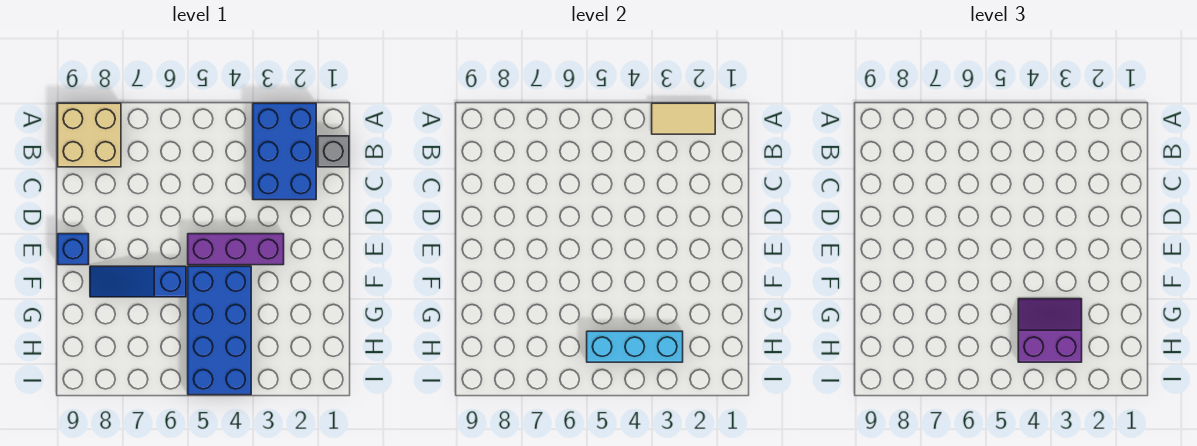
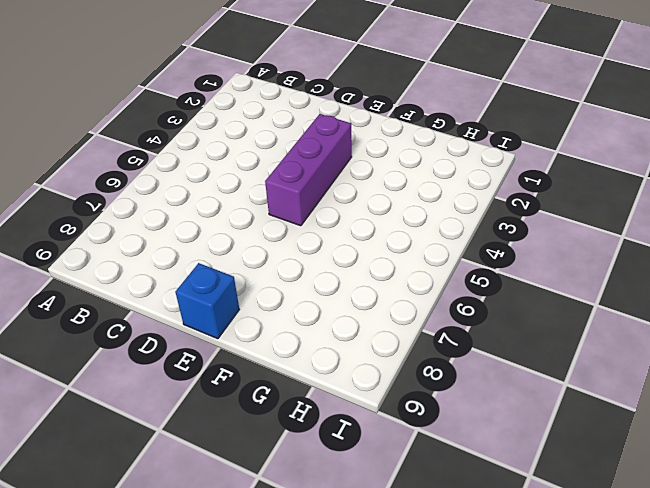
none -> blue 2x3 brick [253,103,316,200]
none -> tan 2x2 brick [58,103,121,167]

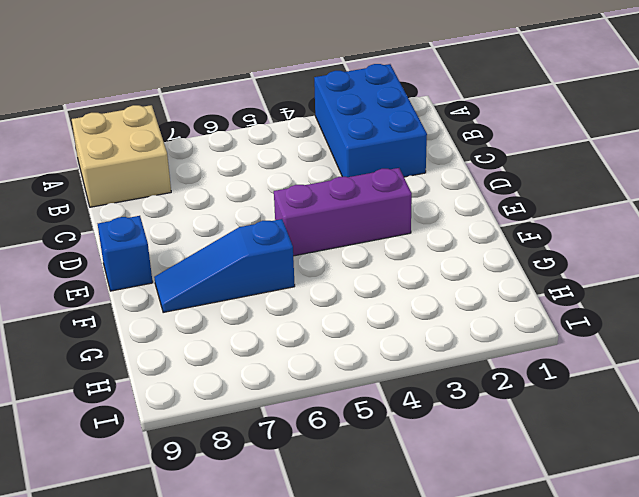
none -> grey 1x1 brick [318,136,349,167]
none -> blue 2x4 brick [188,266,251,395]

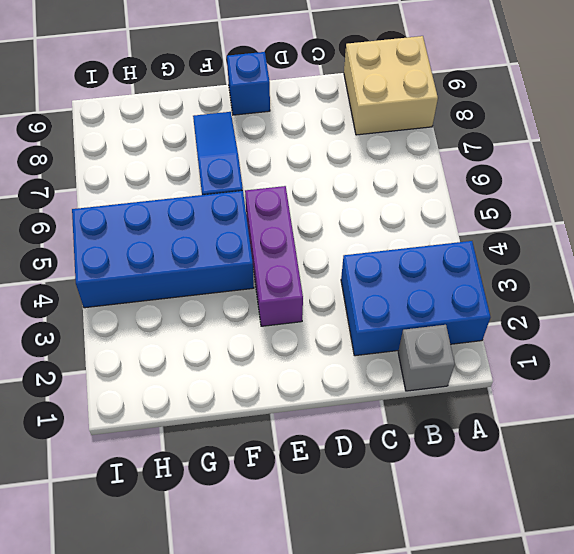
none -> tan 1x2 tile [652,103,715,134]
none -> cyan 1x3 brick [587,331,683,362]

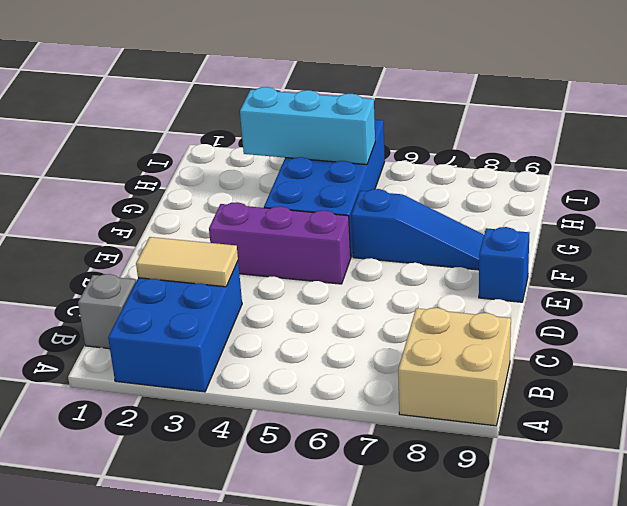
tan 1x2 tile [136,237,238,287] -> tan 1x2 tile moved to [652,103,715,134]
none -> purple 2x2 slope [1018,299,1082,362]

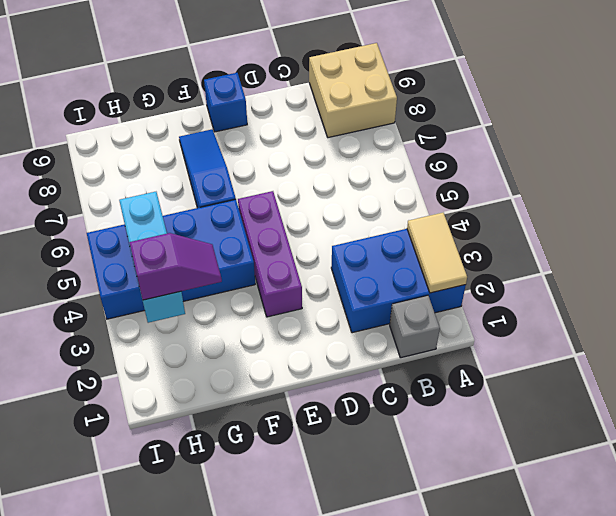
purple 1x2 slope [129,233,222,300] -> purple 2x2 slope [1018,299,1082,362]

